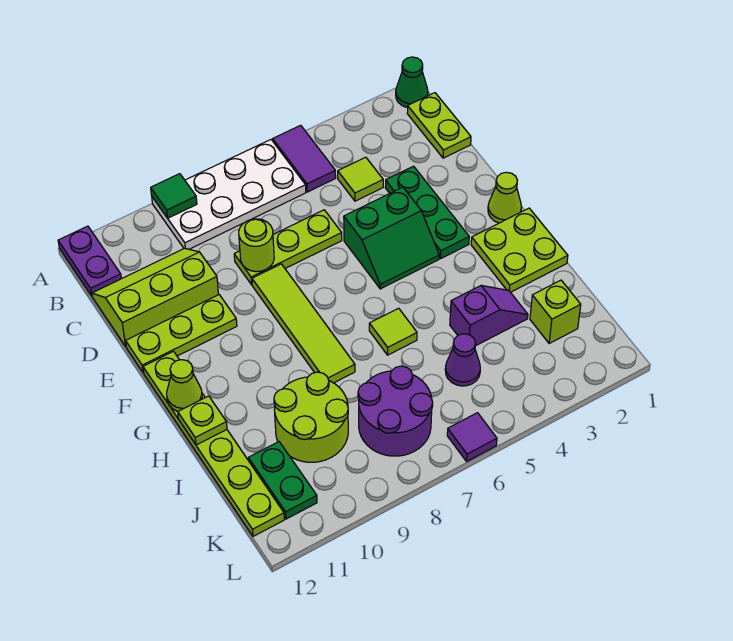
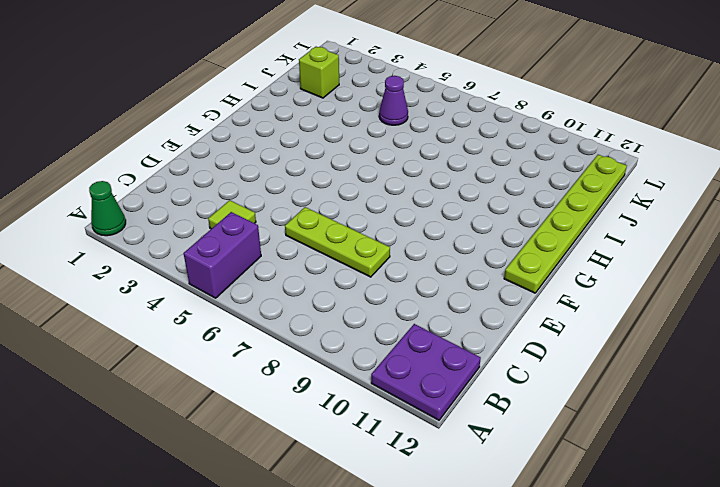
purple 1x2 brick [183,212,261,298] -> purple 1x2 tile [273,125,336,192]
purple 2x2 plate [371,324,481,420] -> purple 1x2 plate [58,226,121,296]
none -> white 2x4 plate [152,140,306,249]
none -> lime 1x2 plate [407,93,471,158]
none -> lime 2x3 slope [92,248,219,346]

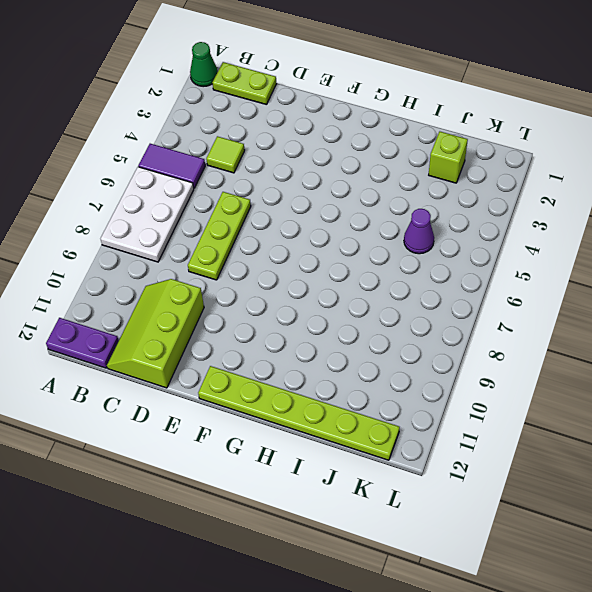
white 2x3 plate [101,167,194,262] -> white 2x4 plate [152,140,306,249]
none -> green 1x3 plate [385,166,469,258]
none -> green 2x2 slope [344,187,439,289]
none -> lime 1x4 tile [252,264,355,383]

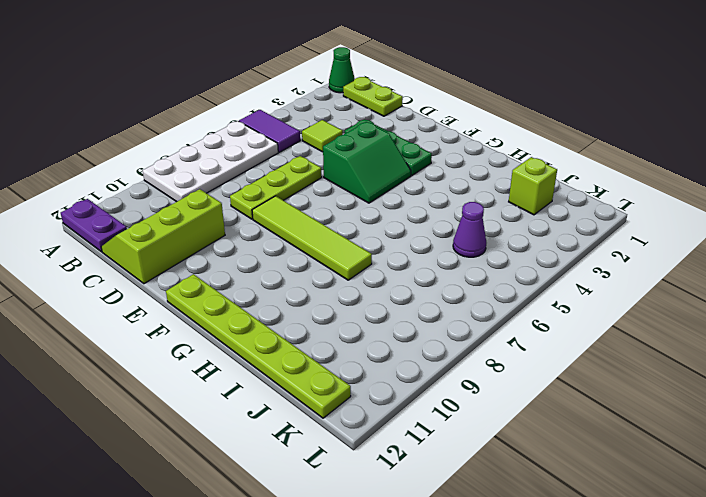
none -> lime 1x3 plate [126,295,237,373]
none -> lime 1x1 cone [488,172,522,223]
none -> lime 2x2 plate [471,208,568,292]

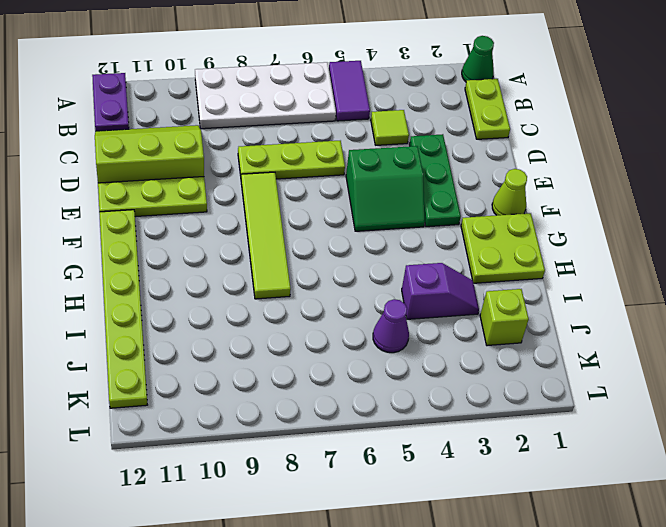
none -> lime 1x1 tile [369,308,417,355]
none -> lime 2x2 round brick [274,372,348,462]
none -> purple 2x2 round brick [358,366,433,456]

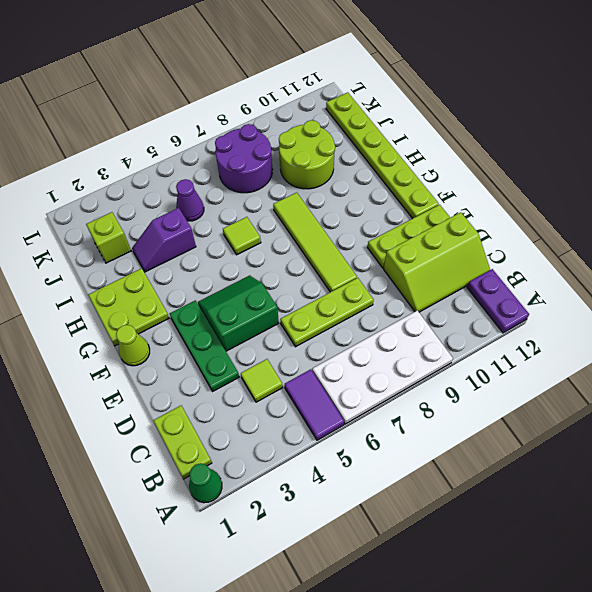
none -> green 1x2 plate [248,442,317,519]
none -> purple 1x1 tile [447,413,497,461]
none -> green 1x1 tile [151,174,197,218]

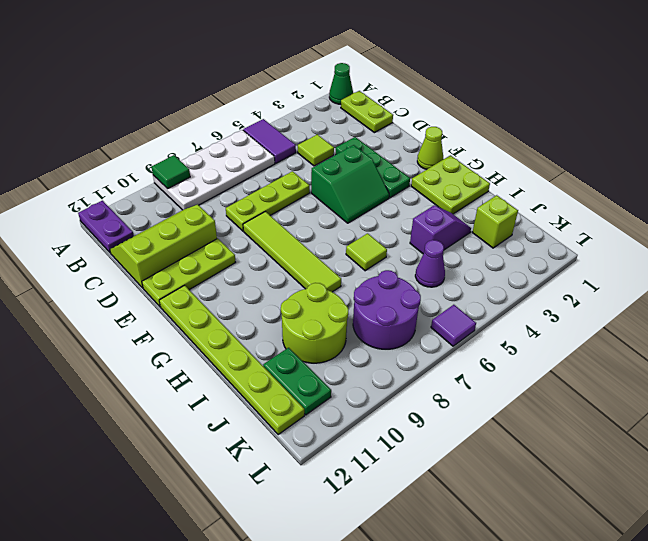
none -> lime 1x1 round brick [239,219,274,272]
none -> lime 1x1 cone [167,360,202,411]
none -> lime 1x1 plate [178,396,227,445]

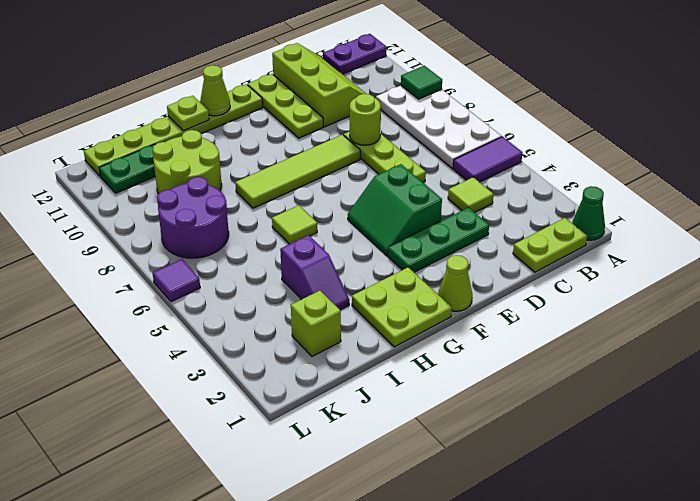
none -> purple 1x1 cone [445,334,480,386]

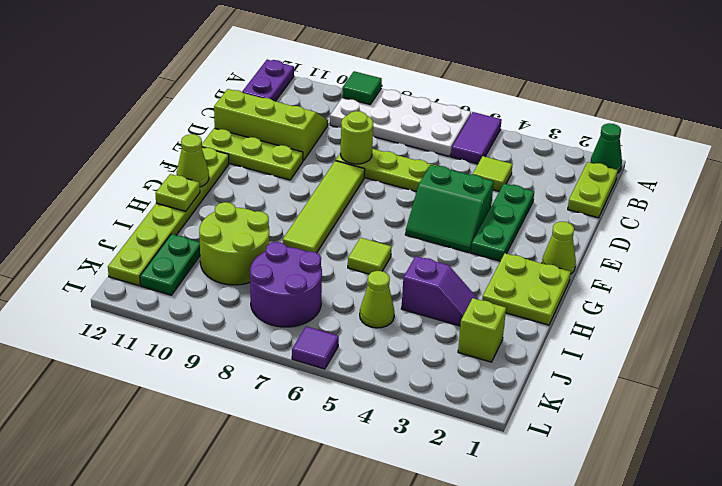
lime 1x1 cone [360,271,394,328] -> purple 1x1 cone [445,334,480,386]

